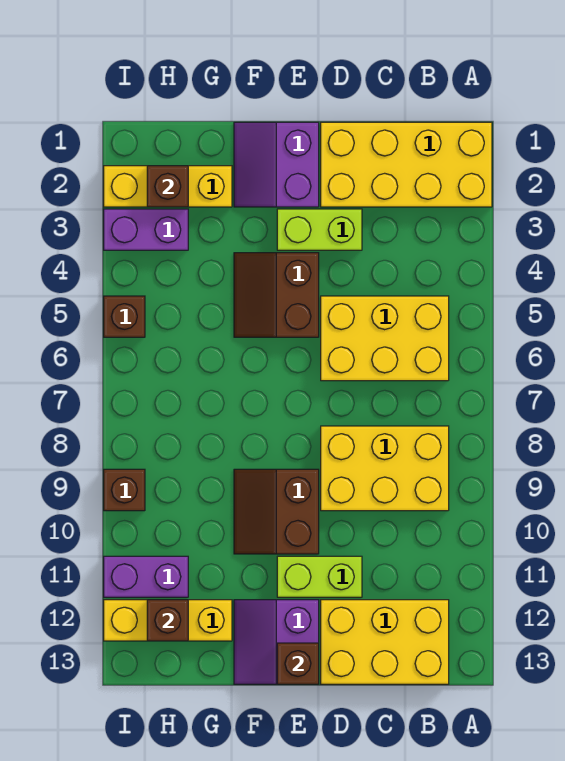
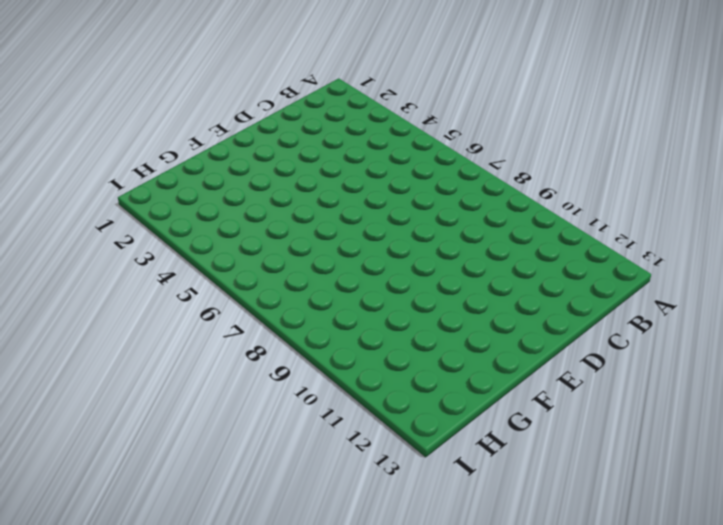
none -> yellow 2x4 brick [321,122,492,207]
none -> yellow 2x3 brick [321,296,449,381]
none -> yellow 2x3 brick [321,426,449,511]

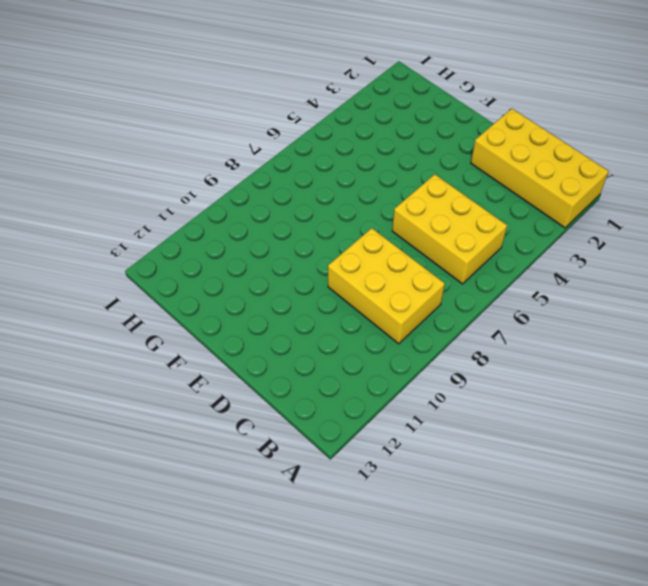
none -> yellow 2x3 brick [321,600,449,684]
none -> lime 1x2 brick [277,209,362,250]
none -> lime 1x2 brick [277,556,362,597]

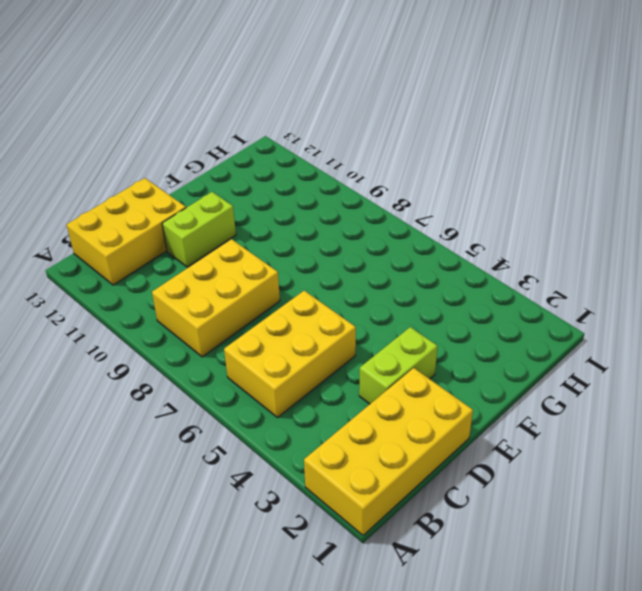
none -> purple 2x2 slope [234,122,319,207]
none -> brown 2x2 slope [234,253,319,337]
none -> brown 2x2 slope [234,469,319,554]

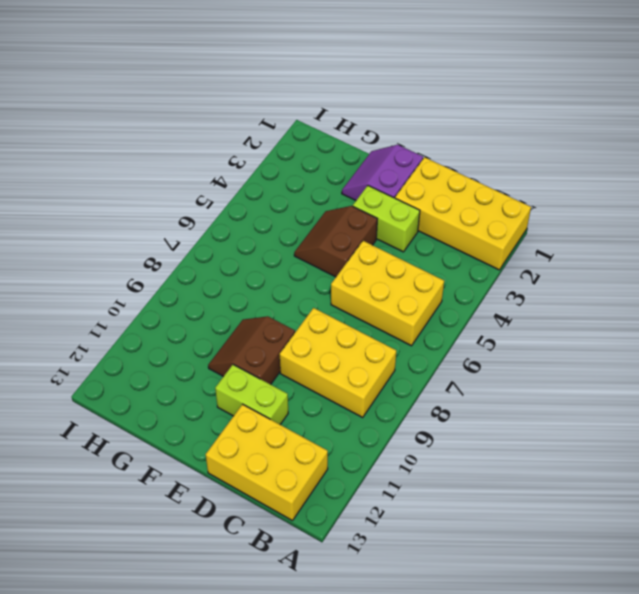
none -> purple 2x2 slope [234,600,319,684]
none -> yellow 1x3 brick [104,166,232,207]
none -> yellow 1x3 brick [104,600,232,641]

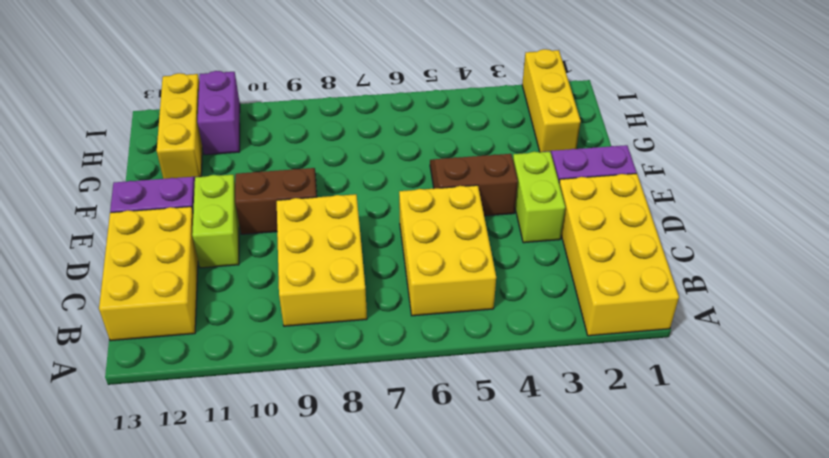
none -> purple 1x2 brick [104,209,188,250]
none -> brown 1x1 brick [104,296,145,337]
none -> brown 1x1 brick [104,469,145,511]

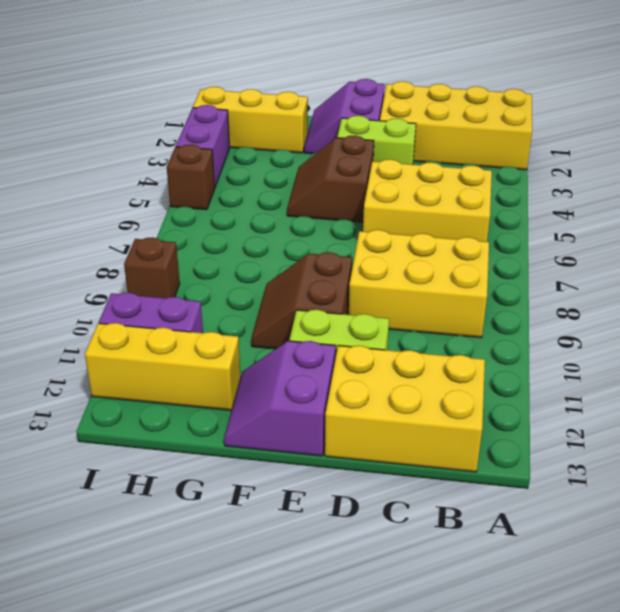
purple 1x2 brick [176,105,230,187] -> purple 1x2 brick turned to [104,209,188,250]
none -> brown 1x1 brick [277,643,319,684]
none -> brown 1x1 brick [147,166,188,207]
none -> brown 1x1 brick [147,600,188,641]

